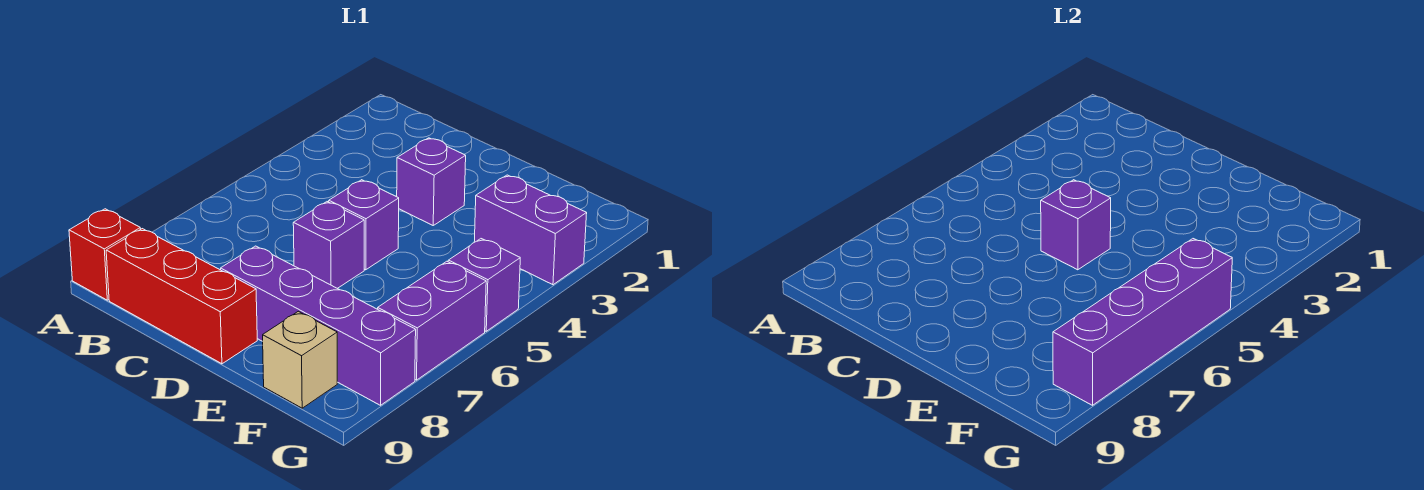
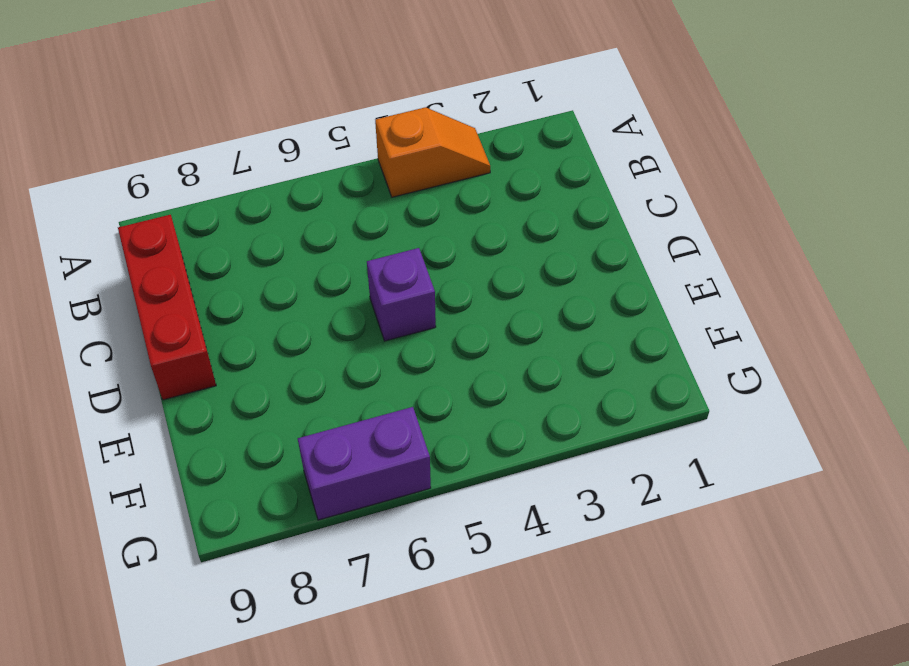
orange 1x2 slope [375,107,490,197] -> none
none -> red 1x1 brick [69,209,140,300]
none -> purple 1x1 brick [397,138,466,225]
none -> purple 1x1 brick [293,202,364,288]

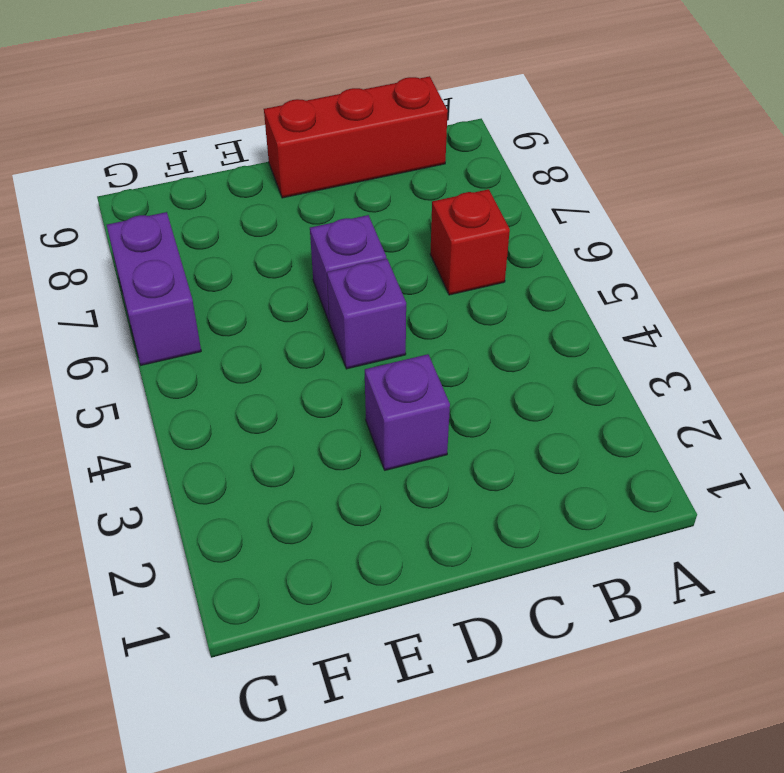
red 1x1 brick [430,189,510,295] -> red 1x1 brick moved to [69,209,140,300]
none -> purple 1x4 brick [221,246,416,405]
none -> purple 1x2 brick [474,175,587,285]
none -> tan 1x1 brick [263,311,337,408]

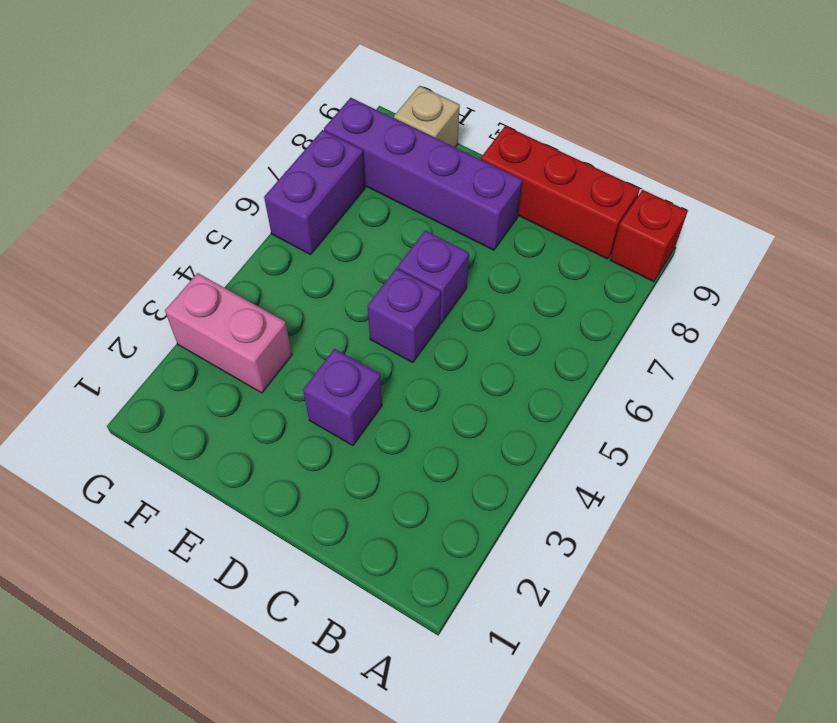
pink 1x2 brick [165,273,292,393] -> purple 1x2 brick [474,175,587,285]
none -> purple 1x1 brick [448,239,520,331]
none -> purple 1x1 brick [1041,180,1111,270]
none -> purple 1x4 brick [1053,239,1232,405]

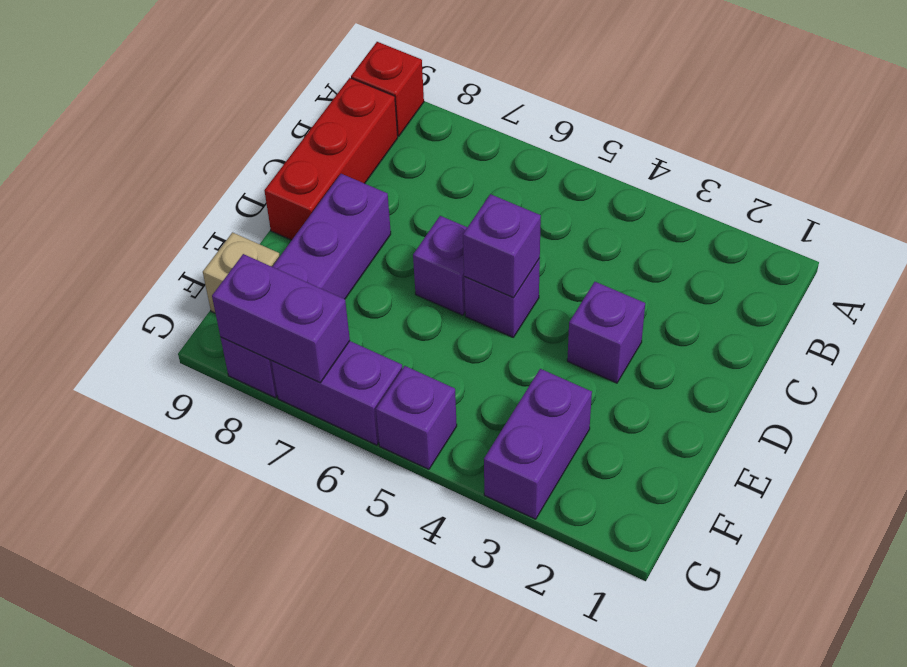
purple 1x2 brick [212,254,350,383] -> purple 1x4 brick [1053,239,1232,405]

